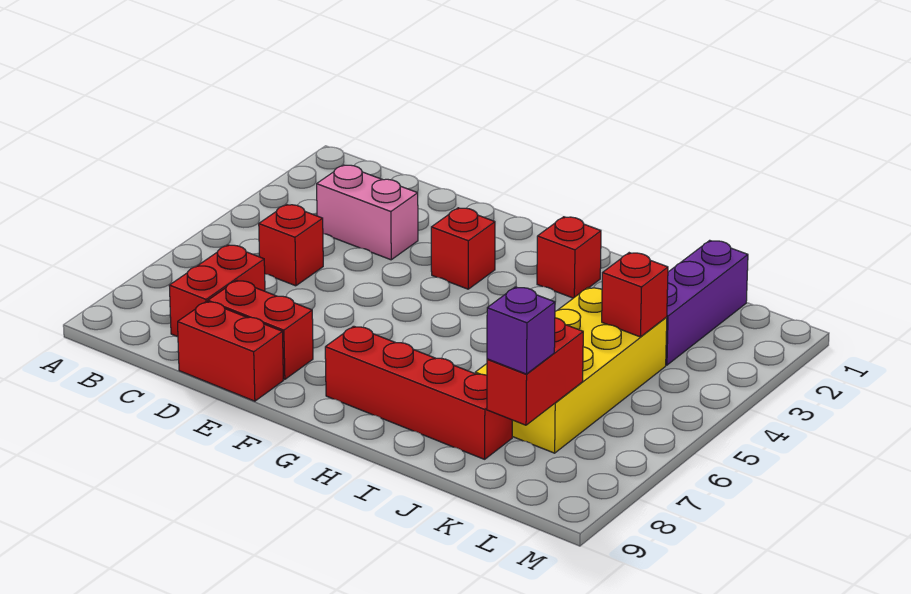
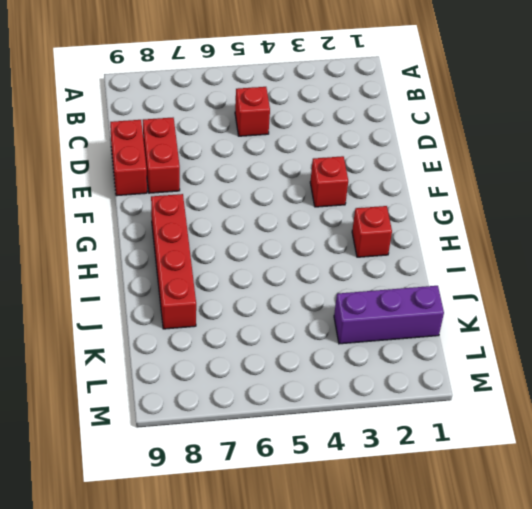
none -> pink 1x2 brick [317,165,418,260]
none -> red 1x2 brick [169,245,265,337]
none -> yellow 2x4 brick [475,288,667,453]

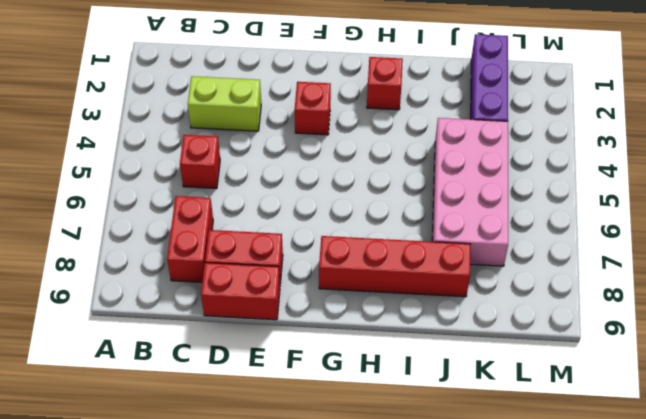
lime 1x2 brick [188,76,261,131] -> pink 1x2 brick [317,165,418,260]
pink 2x4 brick [432,118,508,266] -> yellow 2x4 brick [475,288,667,453]
none -> red 1x1 brick [602,253,668,337]
none -> red 1x2 brick [487,318,583,425]
none -> purple 1x1 brick [487,287,555,374]

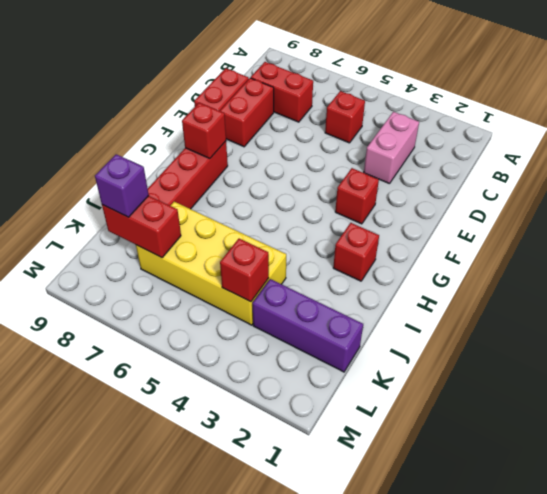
red 1x1 brick [182,103,226,159] -> none

